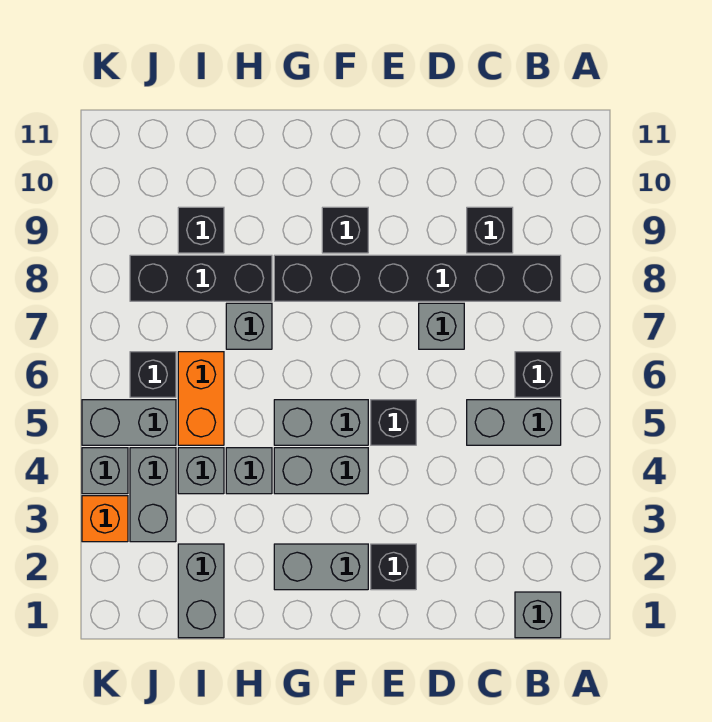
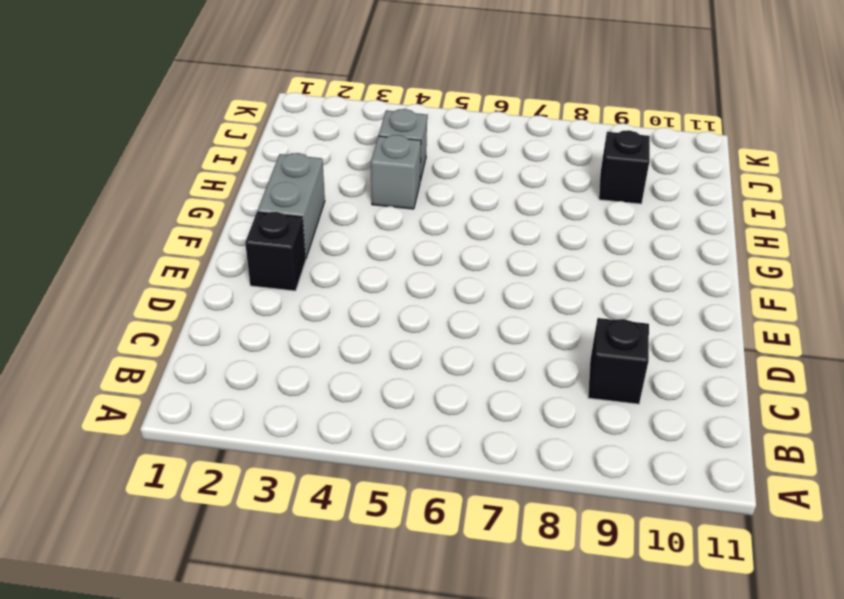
none -> grey 1x1 brick [515,592,561,638]
none -> grey 1x2 brick [467,400,561,445]
none -> black 1x1 brick [515,352,561,397]

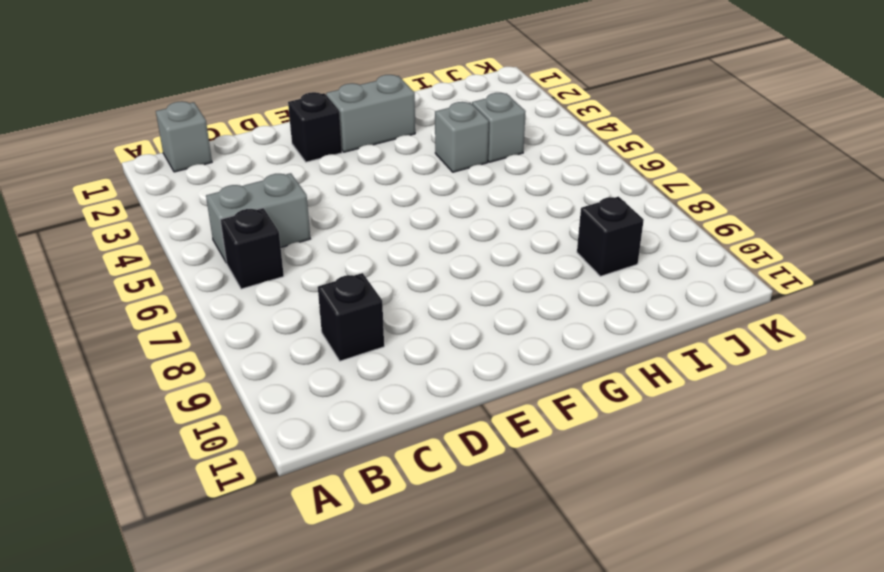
none -> black 1x6 brick [274,255,561,301]
none -> grey 1x1 brick [419,303,464,349]
none -> black 1x1 brick [371,400,416,445]

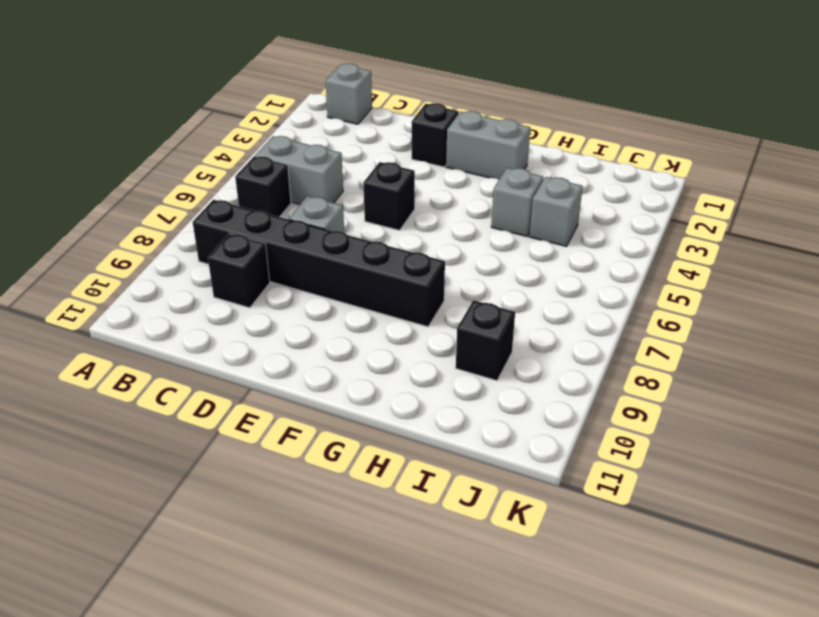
none -> grey 1x2 brick [274,448,368,494]
none -> grey 1x2 brick [274,400,368,445]
none -> black 1x1 brick [322,207,368,253]

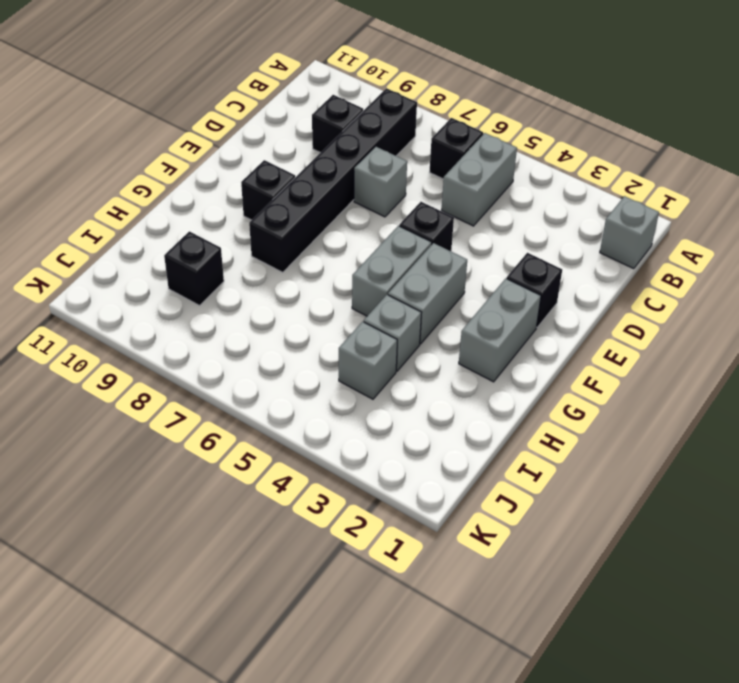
none -> grey 1x1 brick [226,303,272,349]
none -> black 1x3 brick [130,255,272,301]
none -> grey 1x2 brick [178,544,224,638]

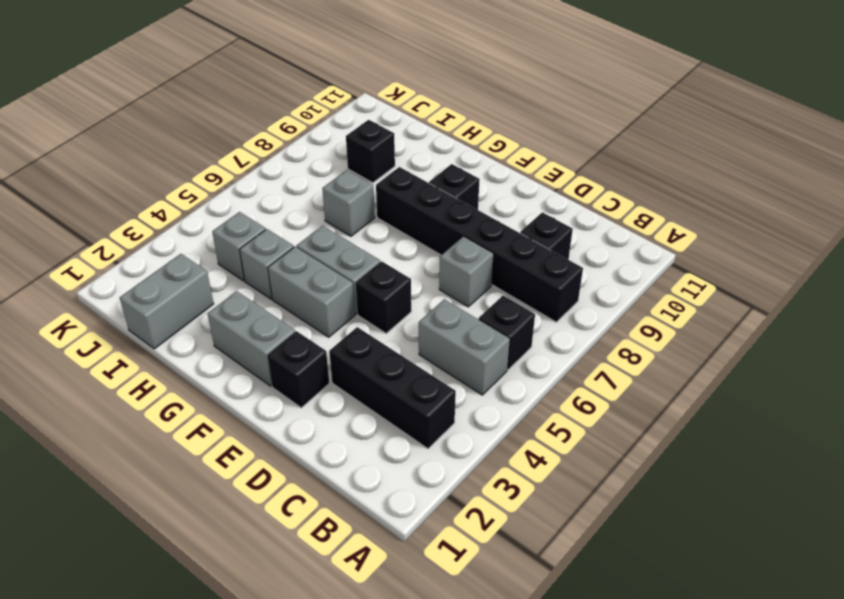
black 1x3 brick [329,327,456,449] -> black 1x3 brick moved to [130,255,272,301]
none -> grey 1x1 brick [515,592,561,638]
none -> orange 1x2 brick [178,352,224,445]
none -> grey 1x2 brick [130,448,176,542]

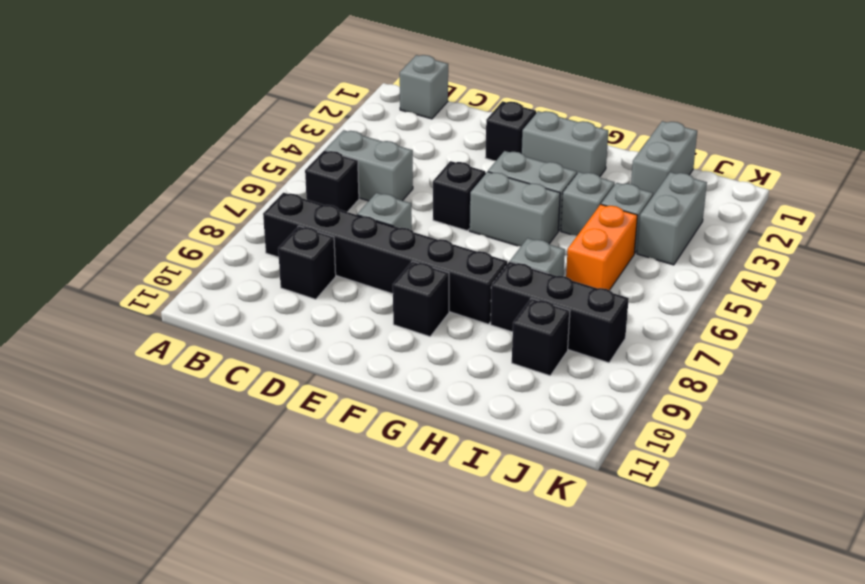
none -> grey 1x2 brick [82,400,176,445]
none -> black 1x1 brick [130,352,176,397]
none -> orange 1x1 brick [82,496,128,542]

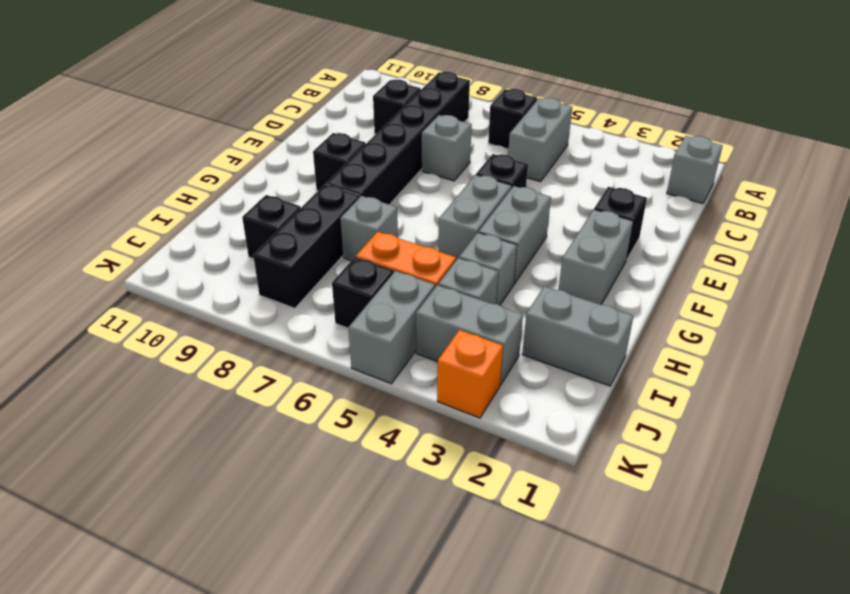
none -> grey 1x1 brick [82,448,128,494]

